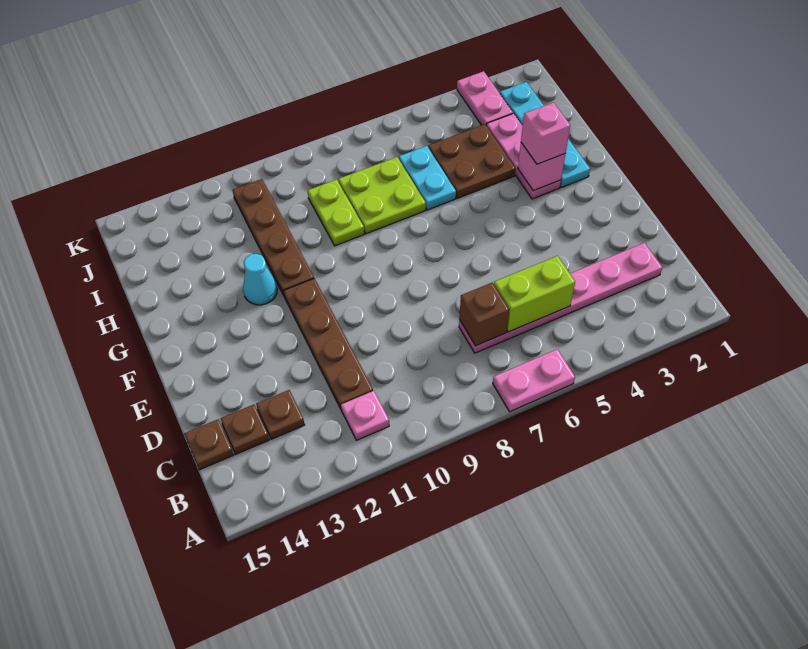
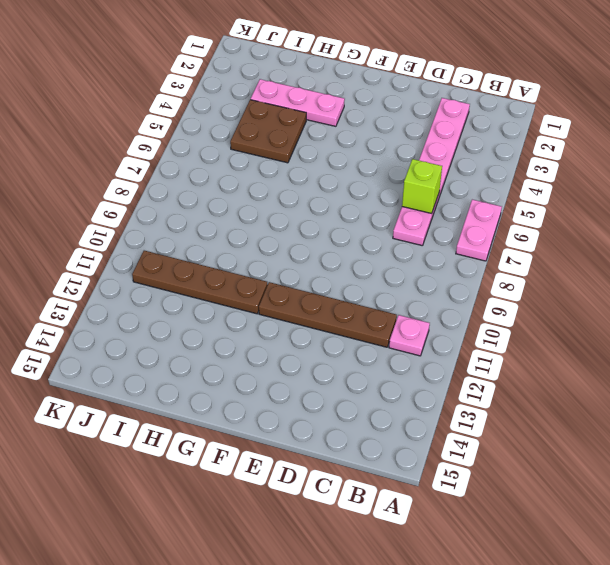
lime 1x1 brick [402,159,442,213] -> lime 1x2 brick [494,256,575,332]
none -> brown 1x1 plate [256,390,305,439]
none -> brown 1x1 plate [221,405,269,454]
none -> brown 1x1 plate [184,419,233,470]

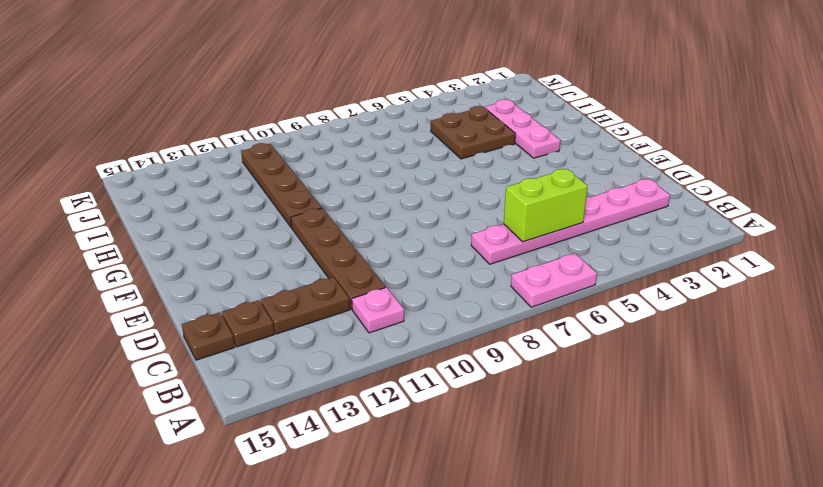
brown 1x2 plate [261,277,350,334] -> brown 1x1 plate [256,390,305,439]
none -> cyan 1x4 plate [500,82,590,187]
none -> cyan 1x1 cone [243,254,277,305]
none -> cyan 1x2 plate [399,146,456,210]

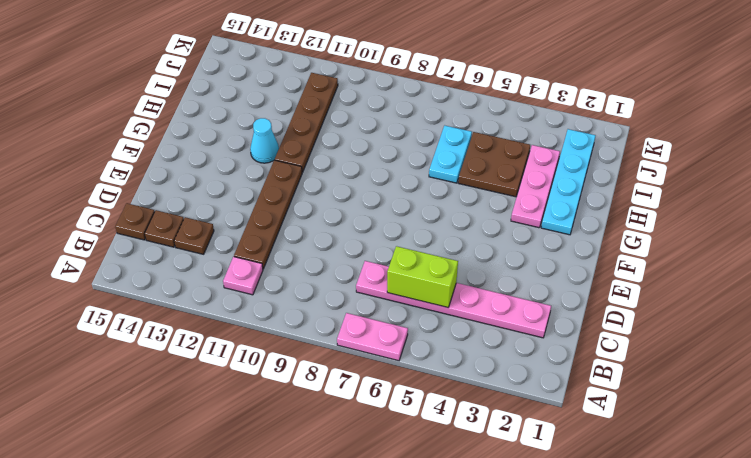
none -> lime 2x2 plate [338,157,426,234]
none -> lime 1x2 plate [308,179,364,246]
none -> pink 1x2 plate [457,71,513,125]

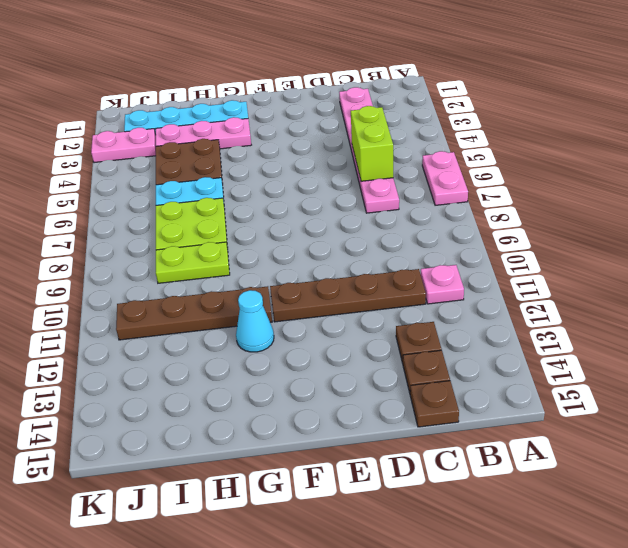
none -> brown 1x1 brick [459,283,509,346]
none -> pink 1x1 brick [518,143,566,191]
none -> pink 1x1 brick [521,103,570,164]

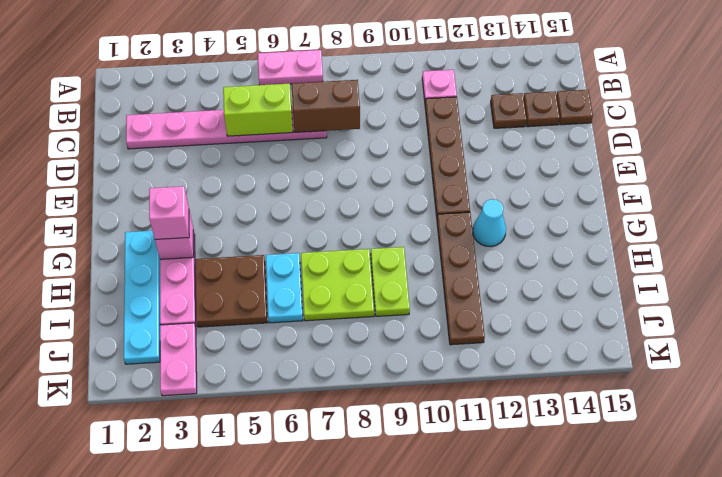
brown 1x2 brick [292,80,360,132] -> brown 1x1 brick [459,283,509,346]

